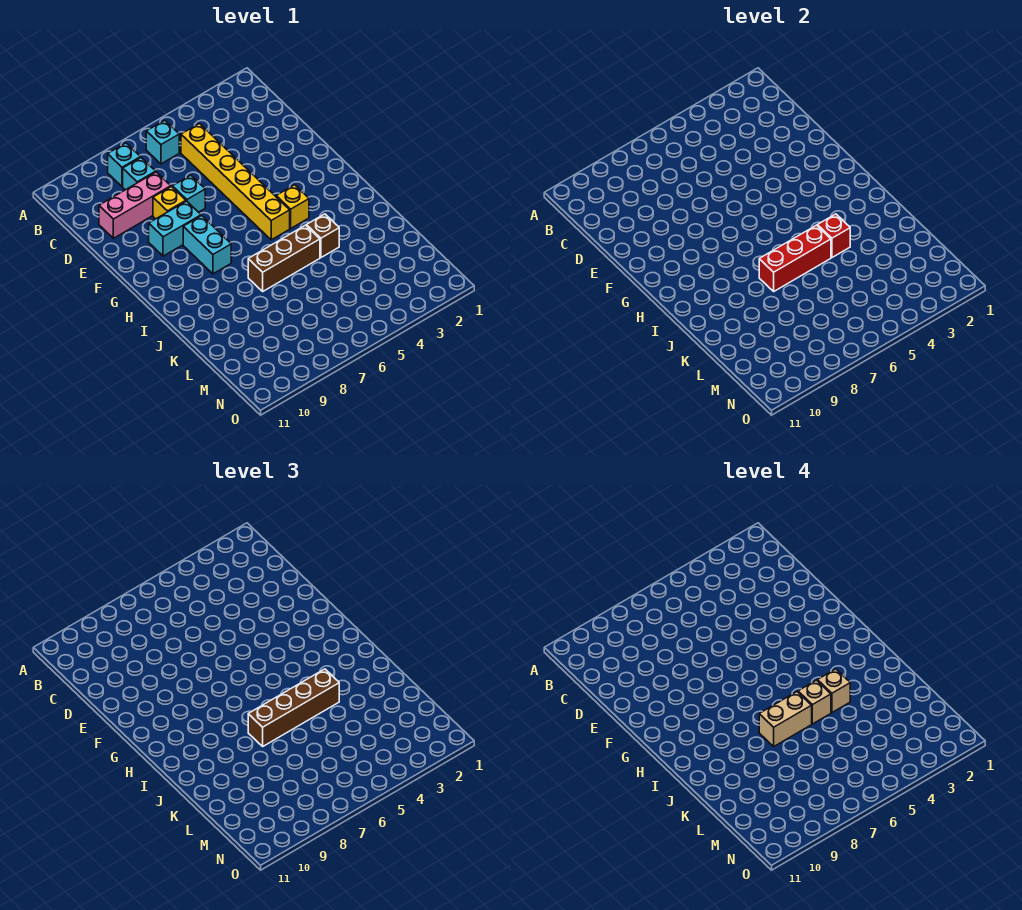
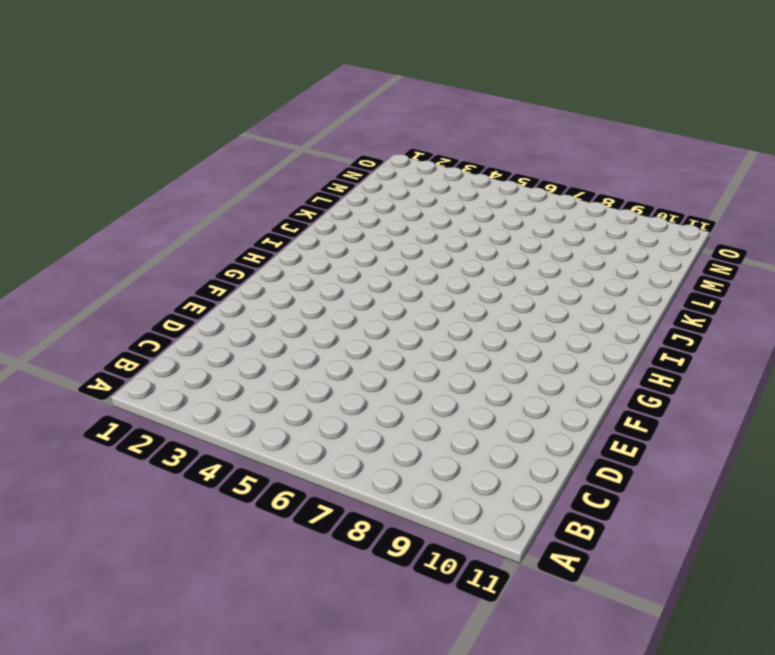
none -> cyan 1x1 brick [146,120,179,164]
none -> cyan 1x1 brick [108,143,141,187]
none -> yellow 1x6 brick [181,124,290,240]

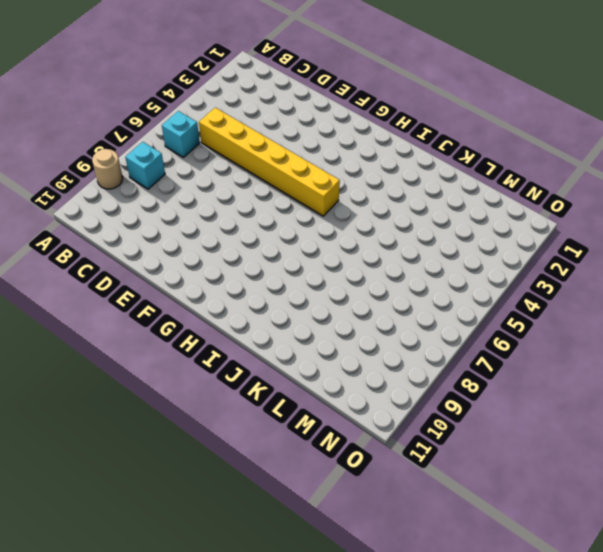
tan 1x1 round brick [92,149,123,189] -> none
none -> cyan 1x1 brick [123,158,156,190]
none -> pink 1x3 brick [99,172,171,238]
none -> cyan 1x1 brick [172,175,205,212]

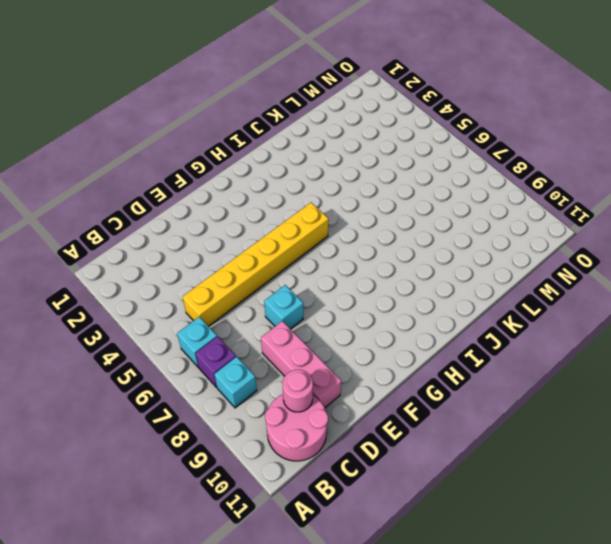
purple 1x1 brick [196,336,236,387] -> none
pink 2x2 round brick [265,394,328,461] -> none
pink 1x1 round brick [283,370,313,412] -> none
none -> cyan 1x1 brick [123,158,156,190]
none -> yellow 1x1 brick [153,187,186,219]
none -> cyan 1x2 brick [149,201,201,256]

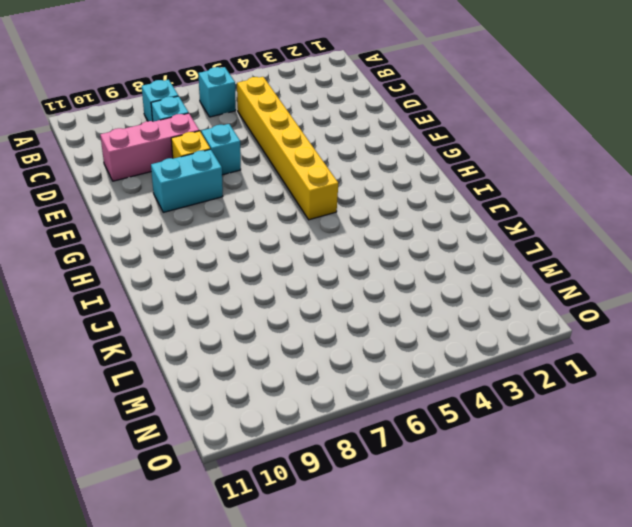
none -> cyan 1x2 brick [183,216,231,274]
none -> yellow 1x1 brick [276,185,309,228]
none -> brown 1x1 brick [306,214,339,257]

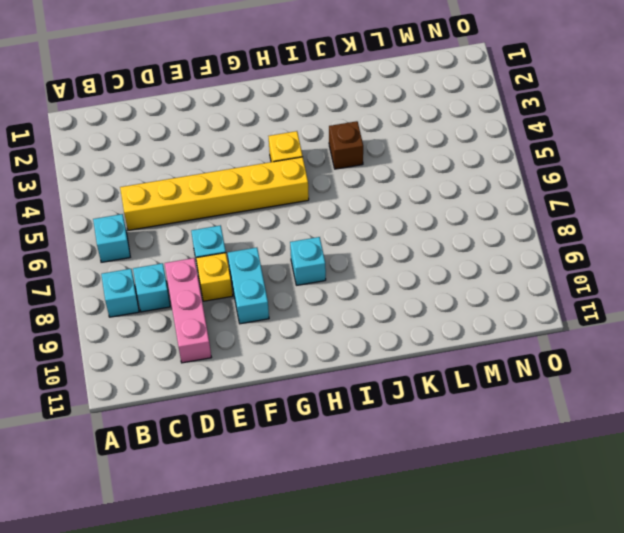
cyan 1x1 brick [290,237,326,285] -> cyan 1x2 brick [183,216,231,274]
none -> brown 1x3 brick [248,225,320,291]
none -> red 1x1 brick [817,214,850,257]
none -> red 1x3 brick [759,225,831,291]

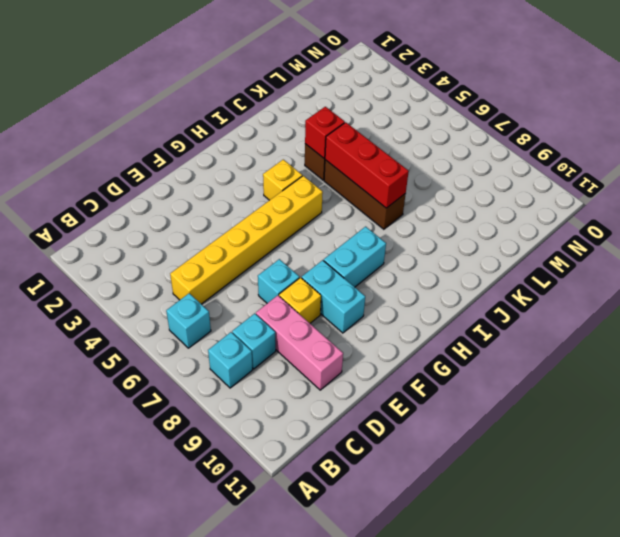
none -> brown 1x4 brick [248,669,339,746]
none -> tan 1x1 brick [817,669,850,712]
none -> tan 1x1 brick [798,680,831,724]

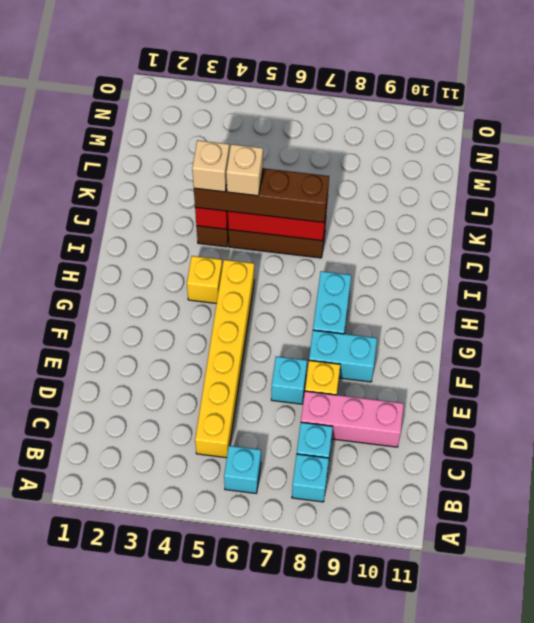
none -> tan 1x2 brick [759,692,812,746]

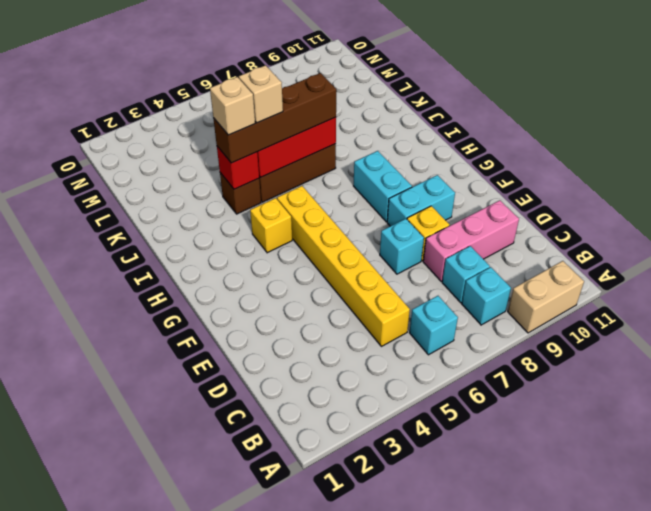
tan 1x2 brick [508,261,584,333] -> tan 1x2 brick moved to [759,692,812,746]

